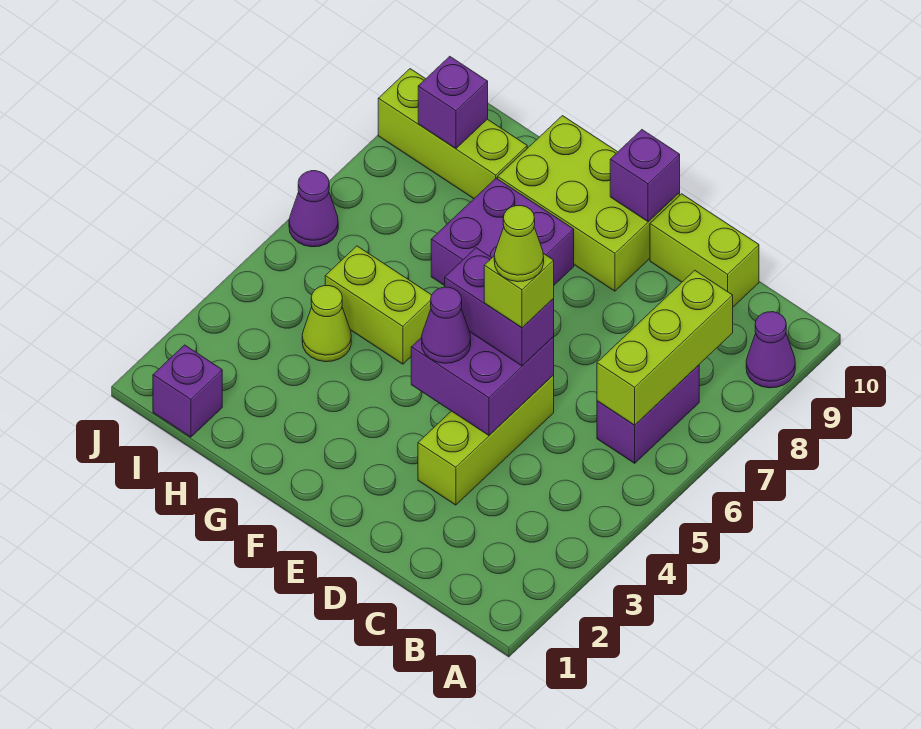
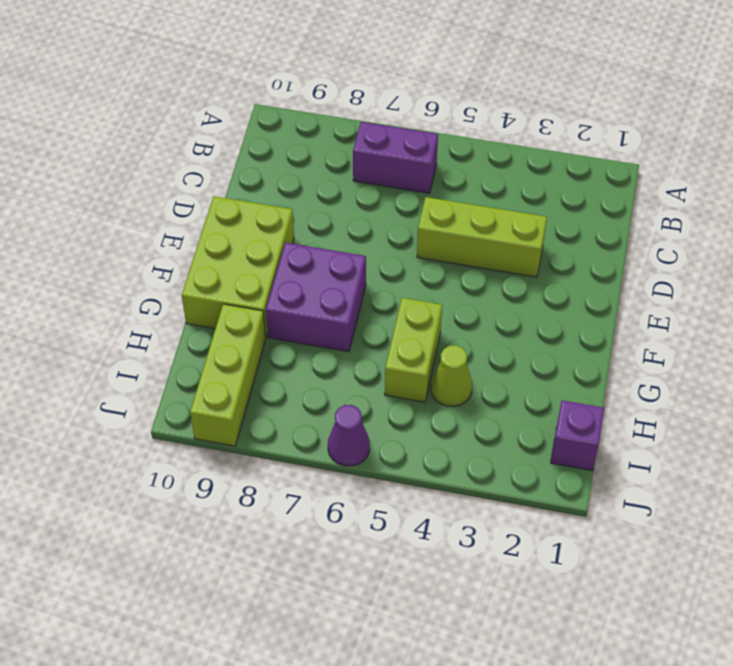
none -> purple 1x1 cone [746,312,795,388]
none -> lime 1x2 brick [650,194,759,307]
none -> lime 1x3 brick [597,270,733,425]

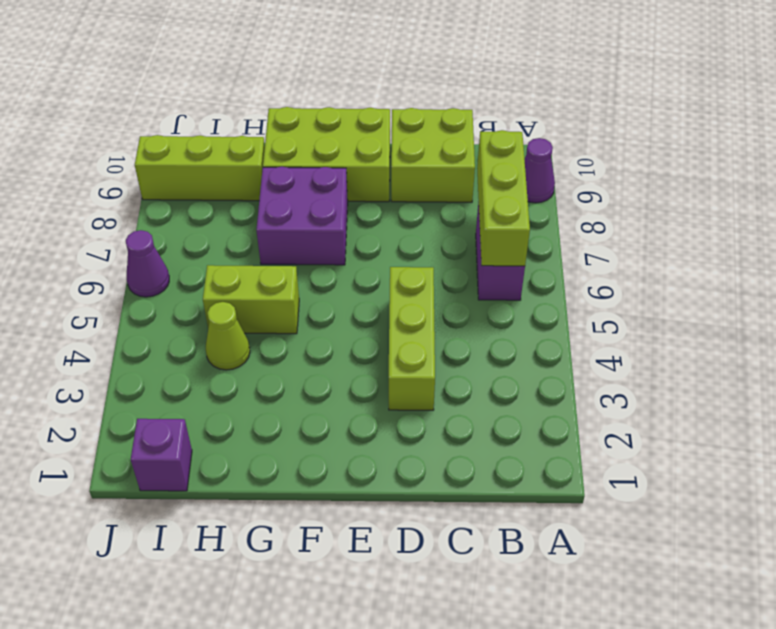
lime 2x2 brick [391,108,475,202] -> lime 1x2 brick [650,194,759,307]
none -> purple 2x2 brick [411,332,554,435]
none -> purple 1x1 brick [610,130,680,222]
none -> purple 1x1 brick [418,56,488,149]

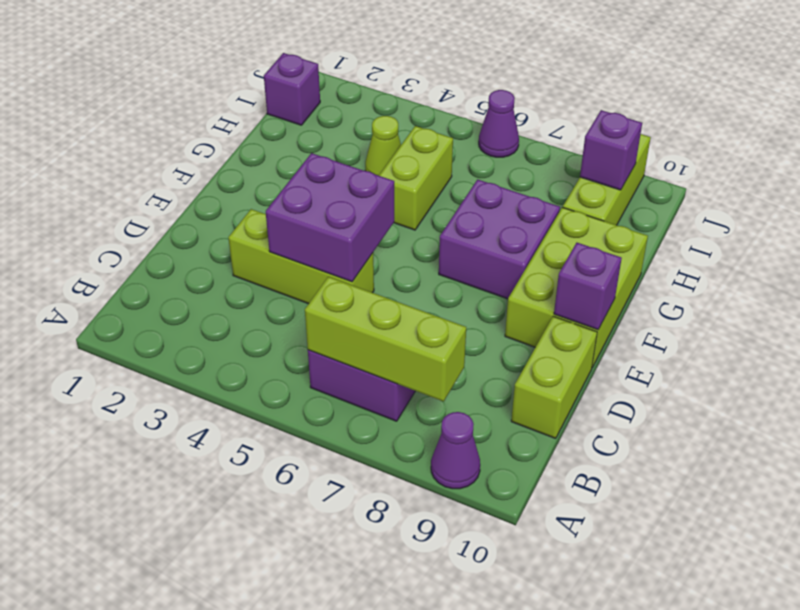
none -> purple 1x2 brick [445,248,554,366]
none -> purple 1x1 cone [422,287,471,363]
none -> lime 1x1 brick [484,254,554,328]

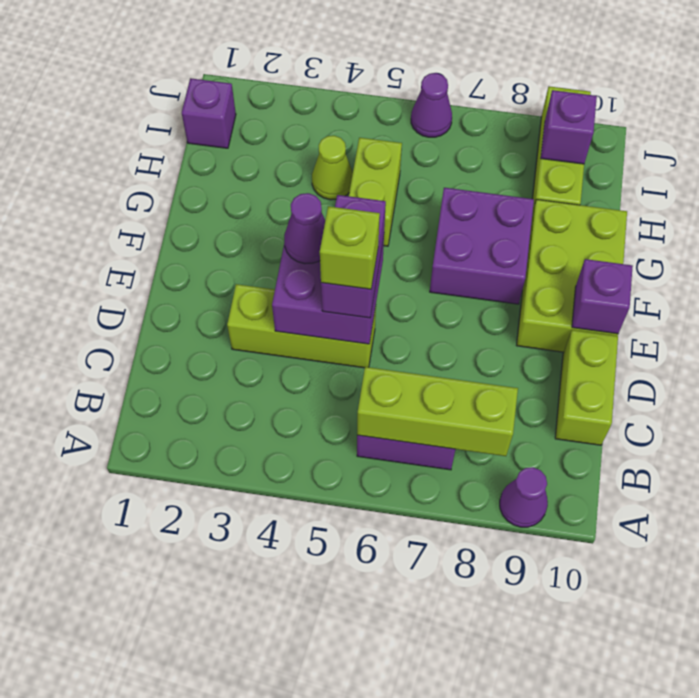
none -> lime 1x1 cone [494,206,544,282]

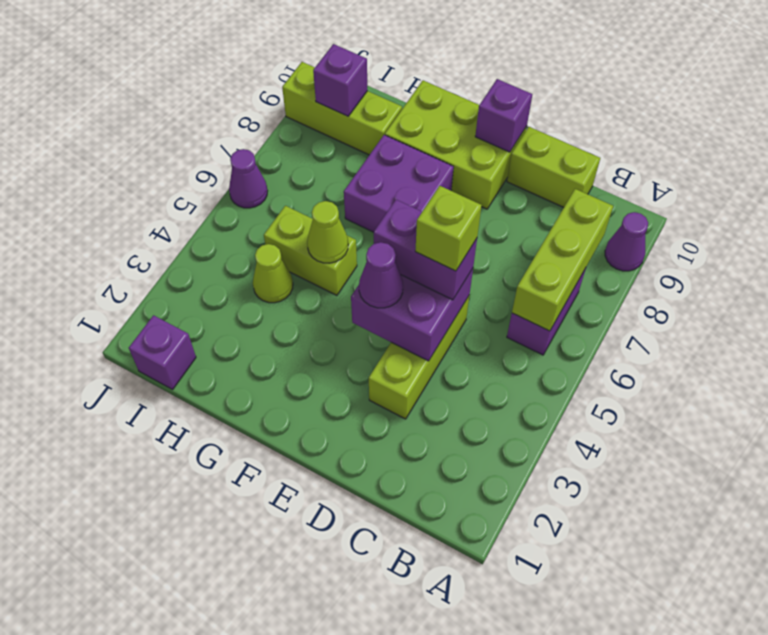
lime 1x1 cone [307,201,348,263] -> lime 1x1 cone moved to [494,206,544,282]

